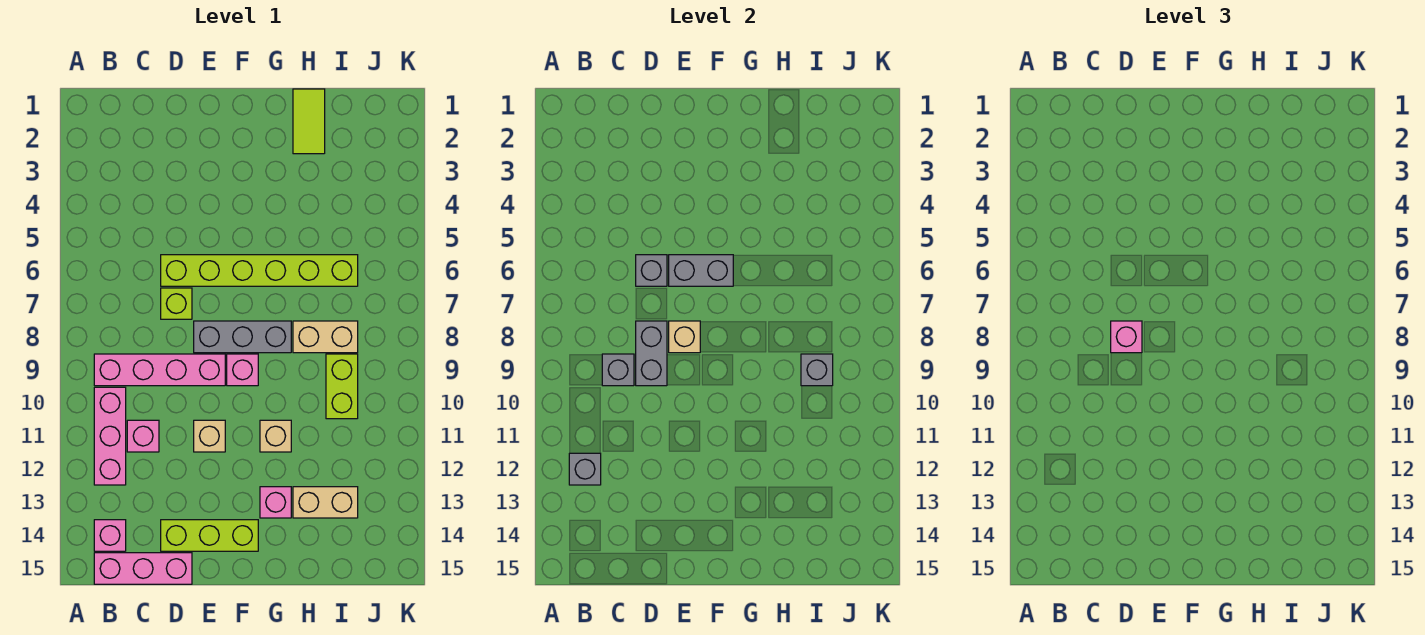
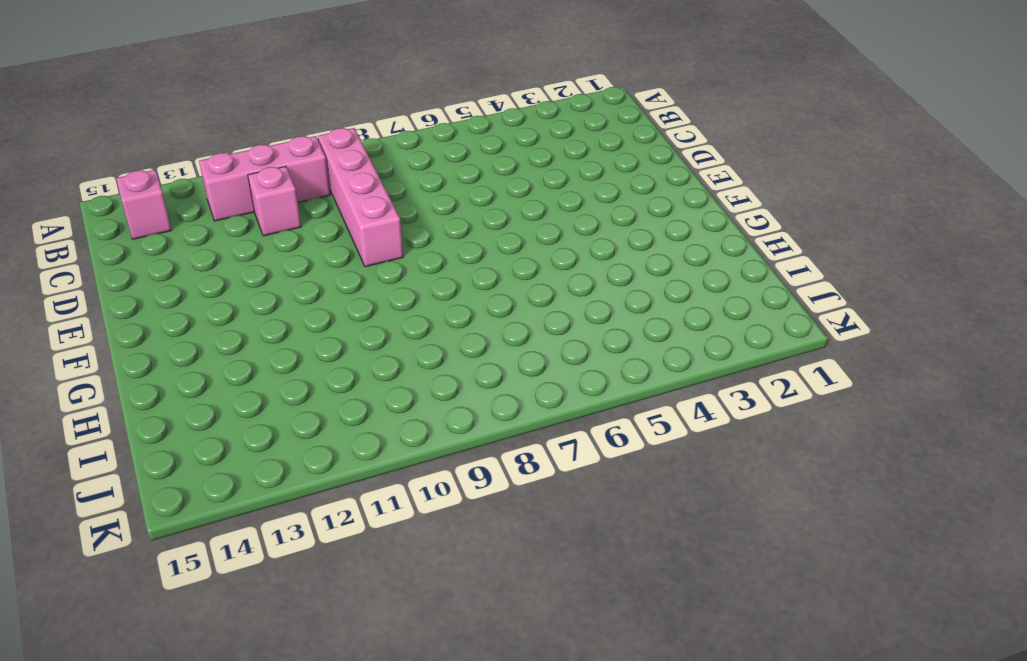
none -> pink 1x3 brick [94,553,192,584]
none -> lime 1x6 brick [161,255,358,286]
none -> lime 1x1 brick [161,288,192,319]

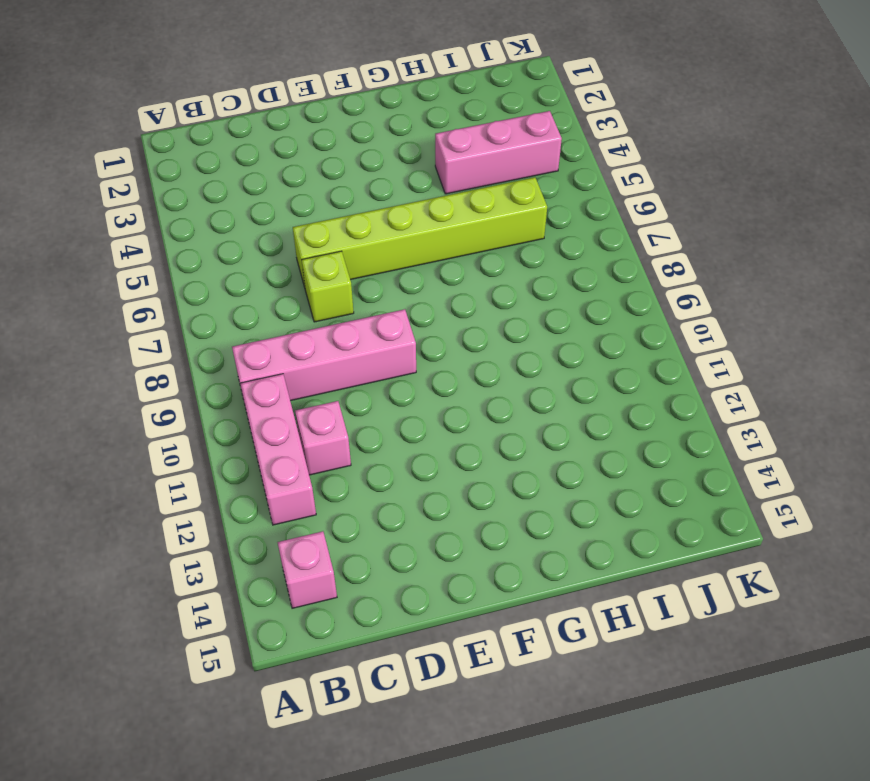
pink 1x3 brick [435,111,562,194] -> pink 1x3 brick moved to [94,553,192,584]
none -> lime 1x3 brick [161,520,258,551]
none -> grey 1x3 brick [194,321,291,353]
none -> tan 1x1 brick [194,420,225,452]

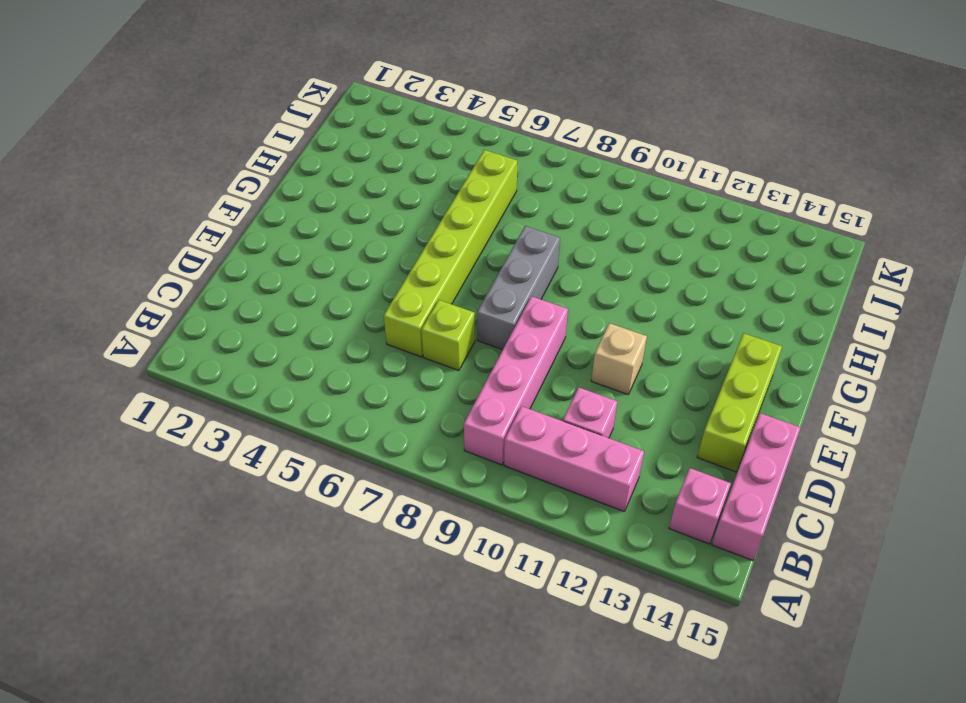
none -> pink 1x1 brick [227,354,258,386]
none -> tan 1x1 brick [260,420,291,452]
none -> pink 1x1 brick [260,487,291,518]

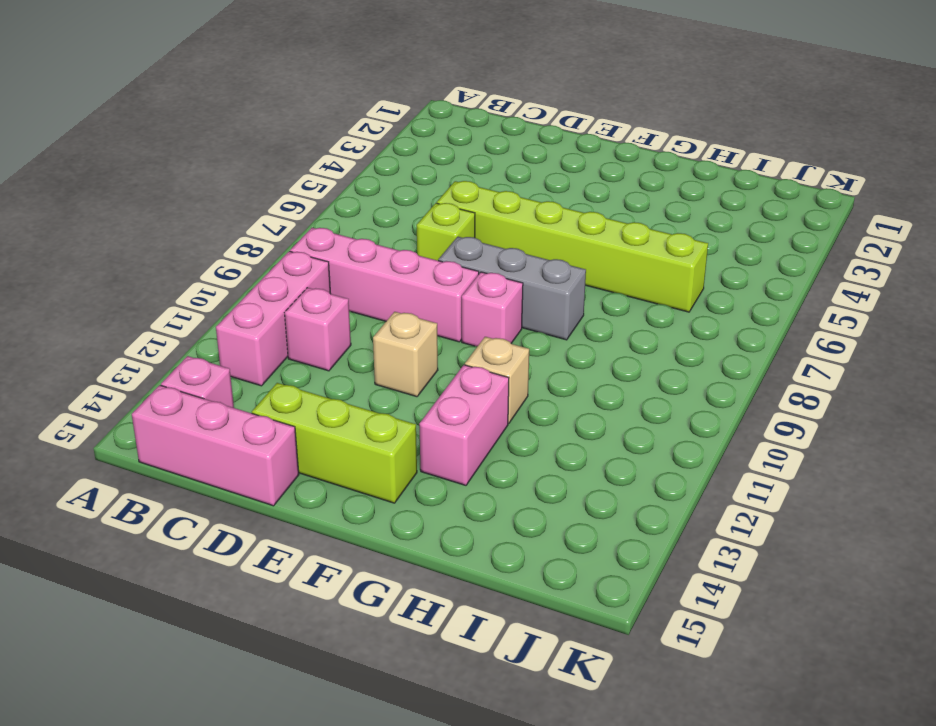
pink 1x2 brick [419,365,509,485] -> pink 1x1 brick [260,487,291,518]
none -> lime 1x2 tile [293,89,325,154]
none -> tan 1x2 brick [293,321,358,353]
none -> tan 1x2 brick [293,487,358,518]

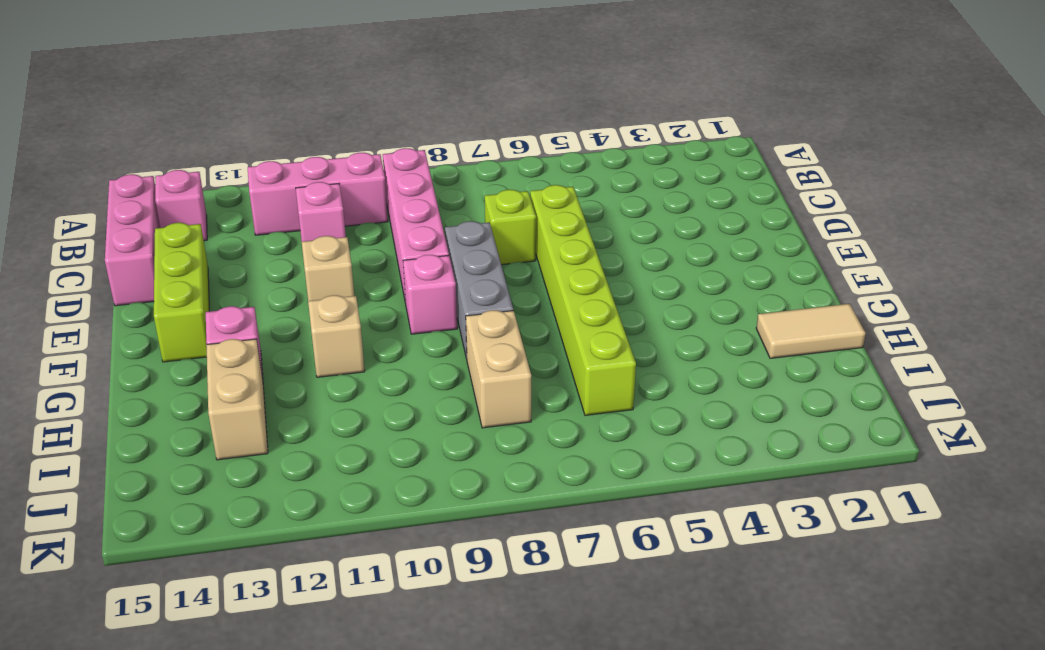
tan 1x2 tile [756,304,866,358] -> lime 1x2 tile [293,89,325,154]
none -> lime 1x2 brick [326,354,358,419]
none -> grey 1x1 brick [569,453,601,485]
none -> grey 1x1 brick [602,354,634,386]

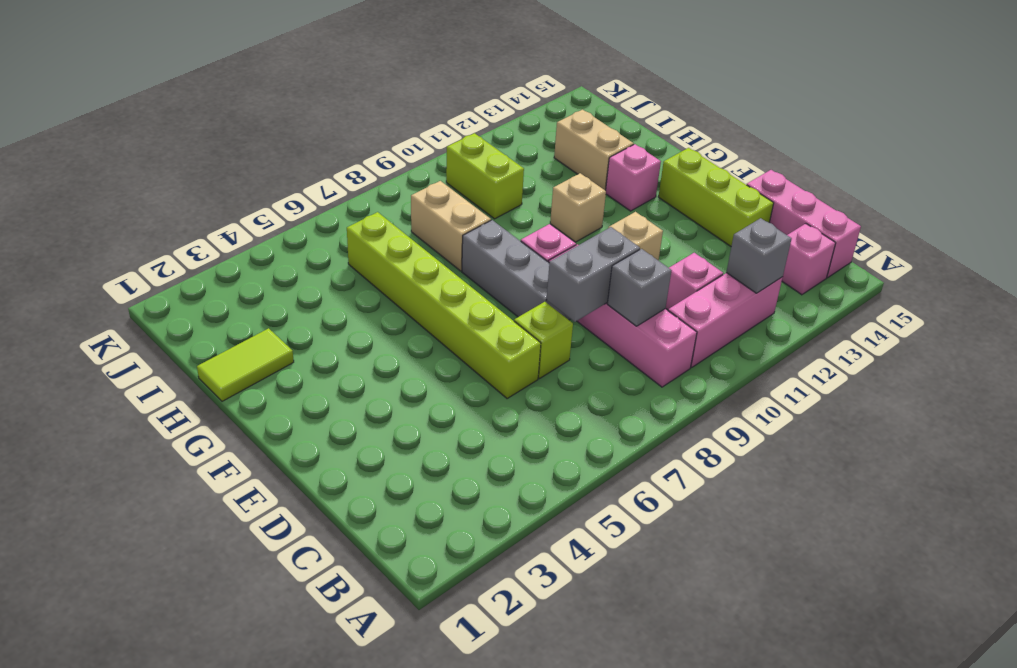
lime 1x2 brick [446,133,524,219] -> lime 1x2 brick turned to [326,354,358,419]
none -> grey 1x1 brick [636,255,667,286]
none -> grey 1x2 brick [669,255,733,286]
none -> tan 1x1 brick [669,321,700,353]

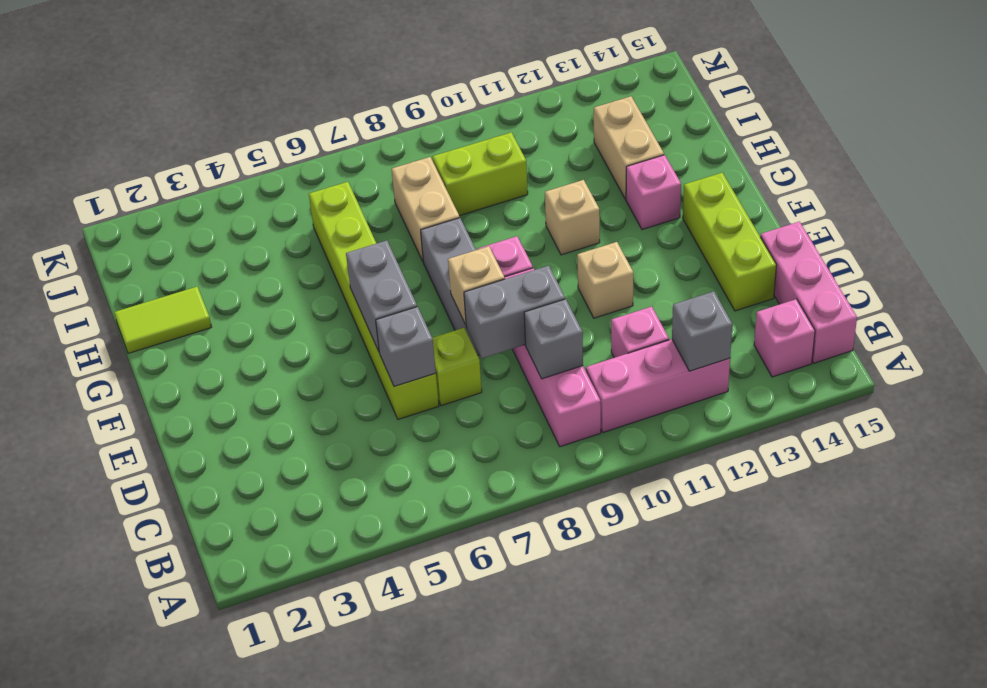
none -> grey 1x1 brick [801,354,833,386]
none -> pink 1x1 brick [1111,321,1142,353]

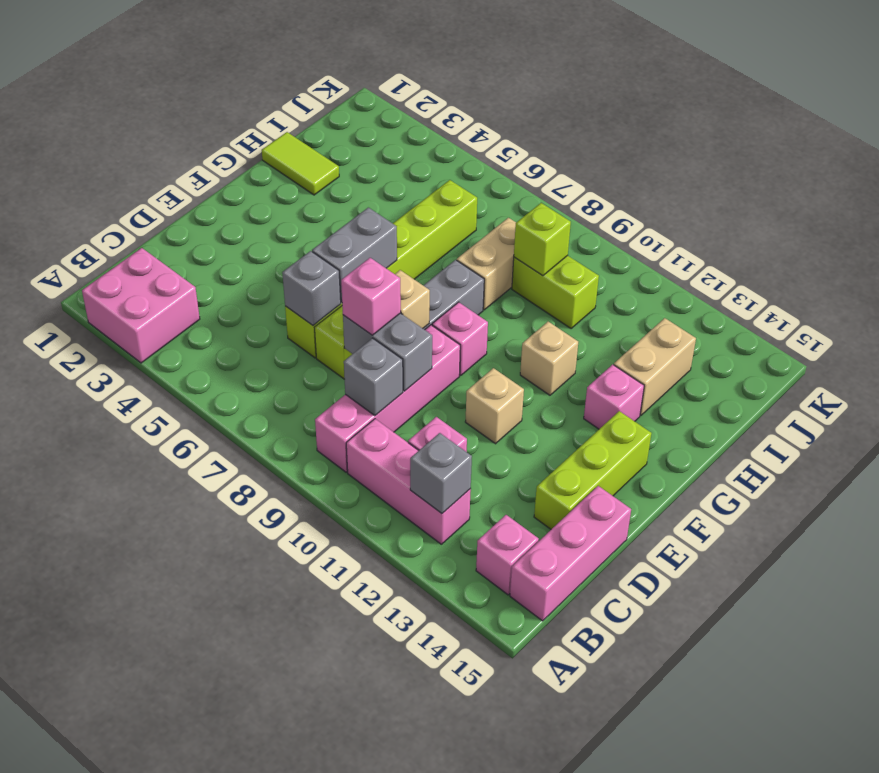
pink 2x2 brick [82,248,200,363] -> none
lime 1x1 brick [514,203,571,276] -> grey 1x1 brick [801,354,833,386]

